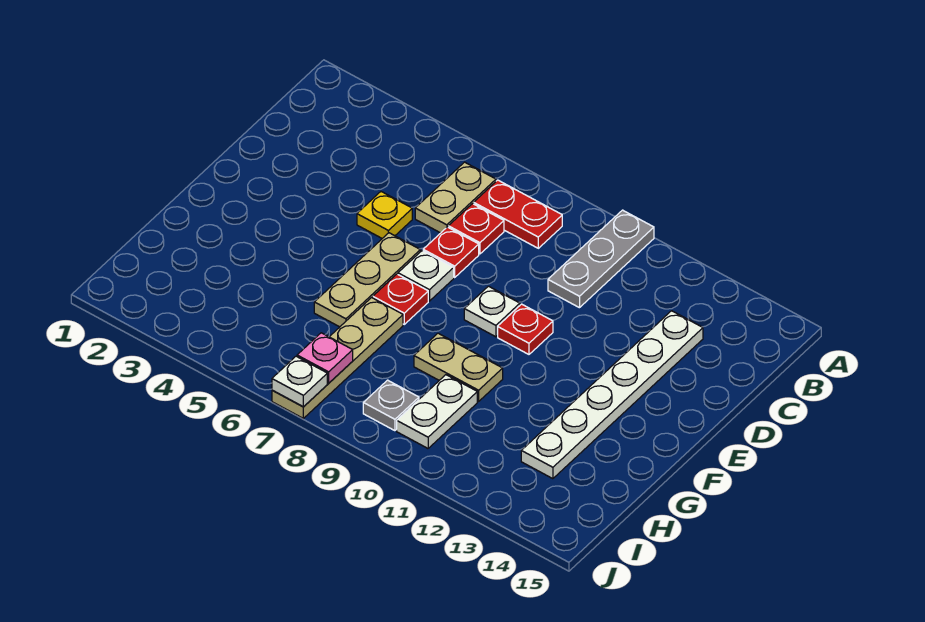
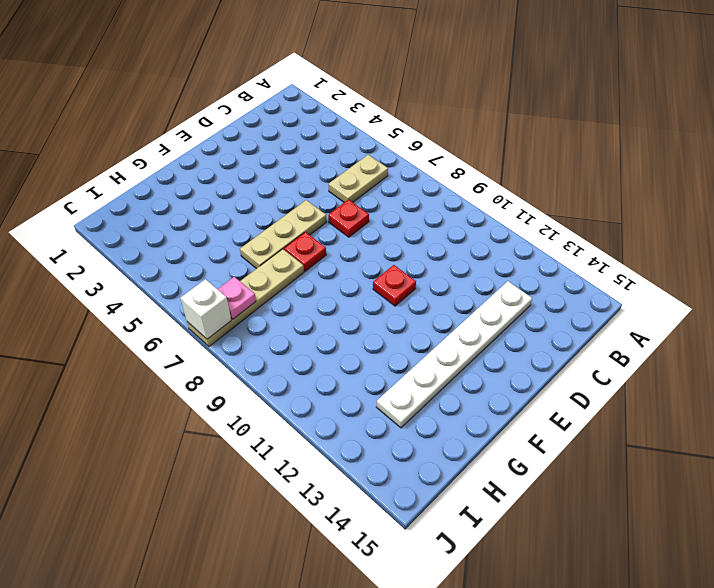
white 1x1 brick [181,279,231,339] -> white 1x1 plate [272,356,327,407]
none -> grey 1x3 plate [548,210,654,308]
none -> red 1x2 plate [474,180,562,248]
none -> red 1x1 plate [448,204,504,254]

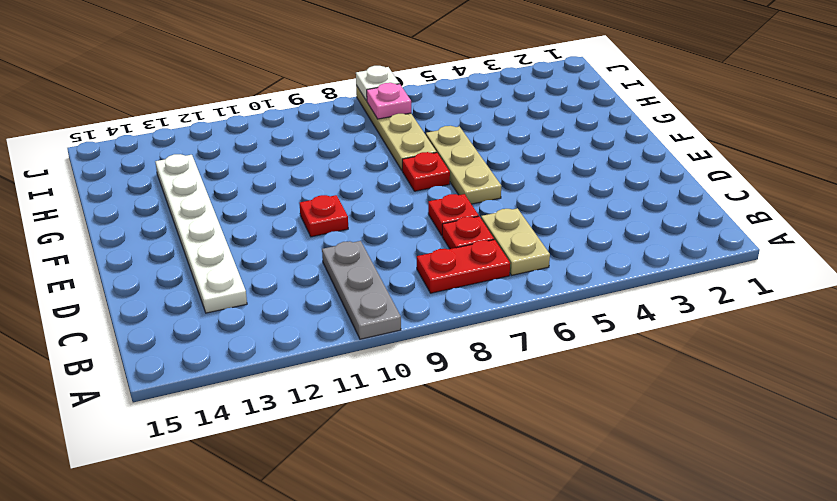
none -> yellow 1x1 plate [357,192,412,238]
none -> white 1x1 plate [398,251,454,301]
none -> white 1x1 plate [464,286,520,337]

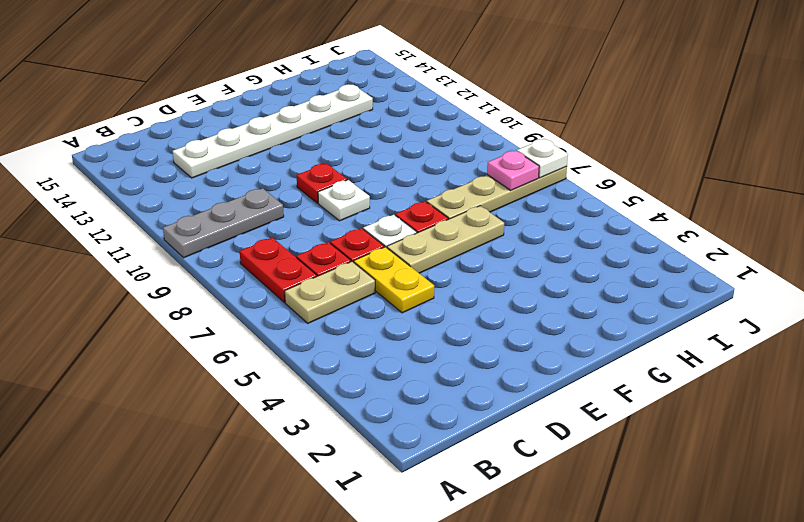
yellow 1x2 plate [354,247,434,313] -> yellow 1x1 plate [357,192,412,238]
none -> tan 1x2 plate [414,333,503,402]
none -> white 1x2 plate [397,375,477,448]
none -> grey 1x1 plate [363,380,419,431]

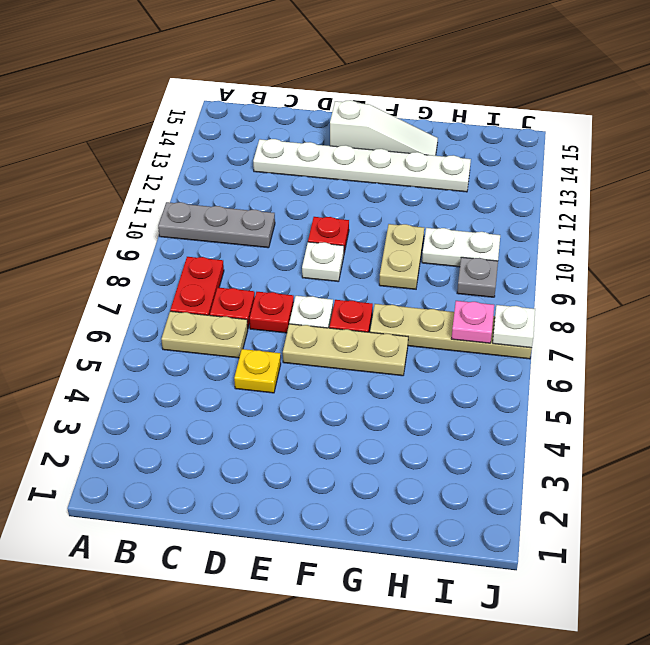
white 1x3 slope [330,100,438,156] -> none

